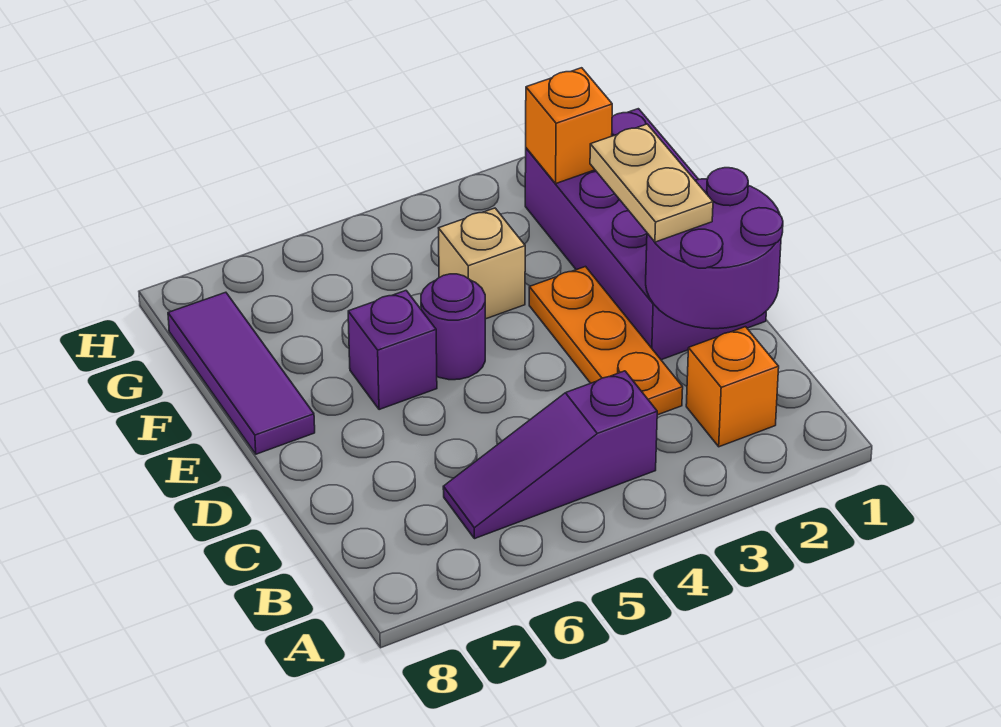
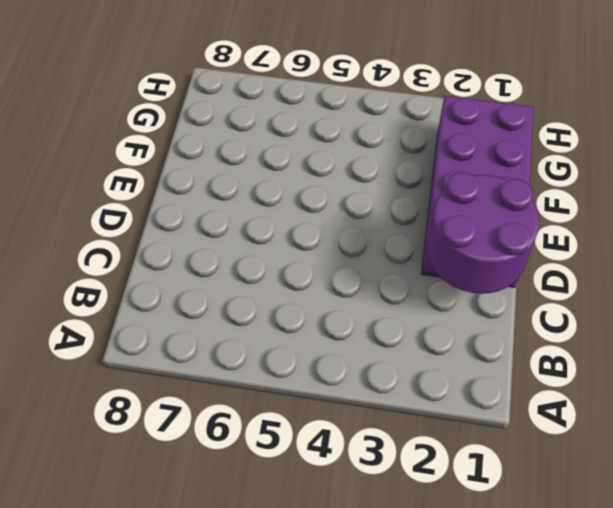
none -> orange 1x1 brick [686,327,779,447]
none -> purple 1x3 slope [443,371,657,539]

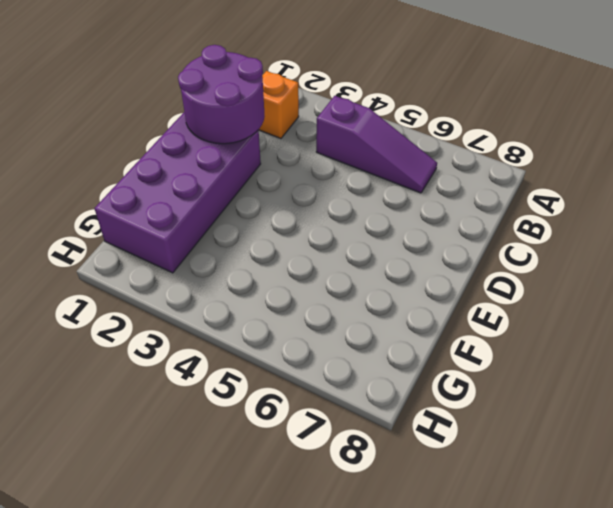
none -> orange 1x3 plate [529,267,683,415]
none -> purple 1x1 round brick [421,274,485,380]

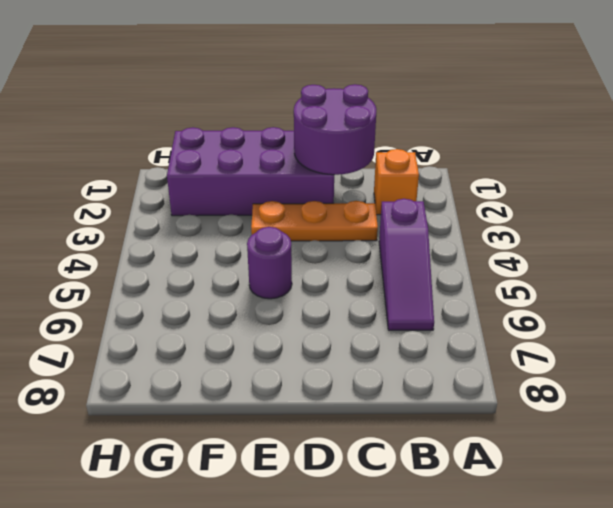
none -> purple 1x1 brick [348,291,437,410]
none -> purple 1x3 tile [168,292,315,454]

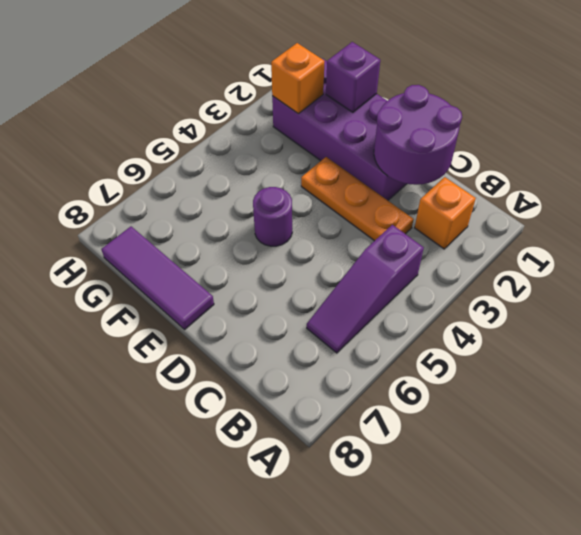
purple 1x1 brick [326,42,380,112] -> purple 1x1 brick moved to [348,291,437,410]
none -> tan 1x1 brick [439,208,525,319]
none -> tan 1x2 plate [590,124,713,242]

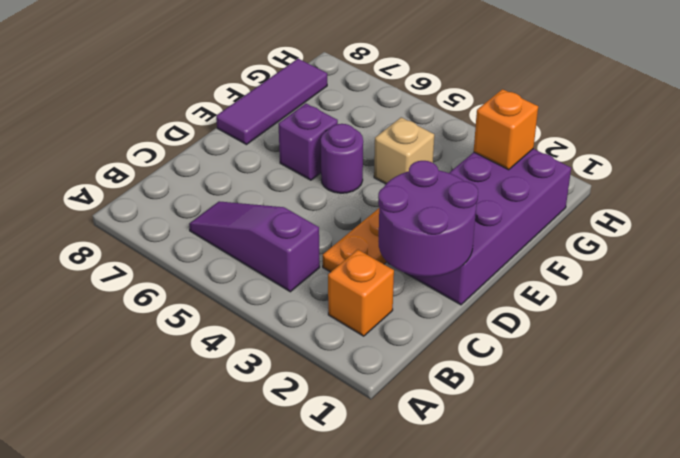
none -> tan 1x2 plate [590,124,713,242]

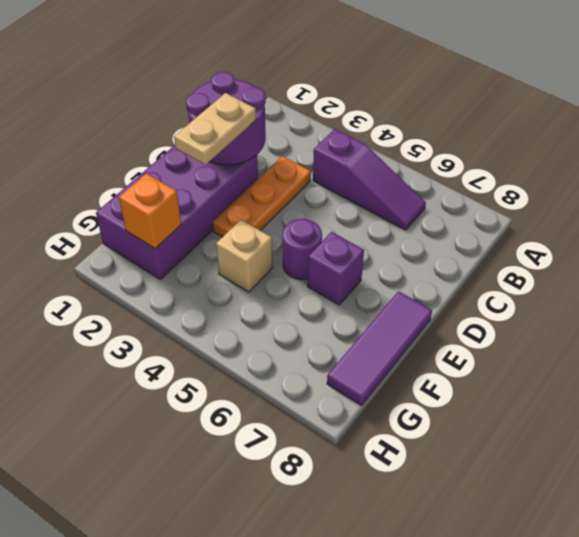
none -> orange 1x1 brick [686,327,779,447]

